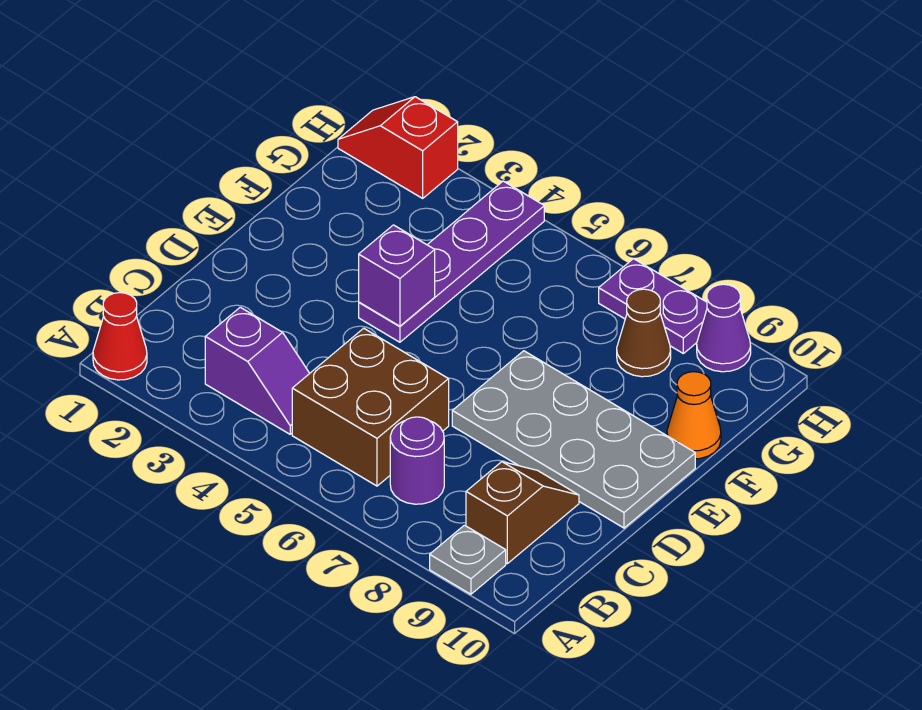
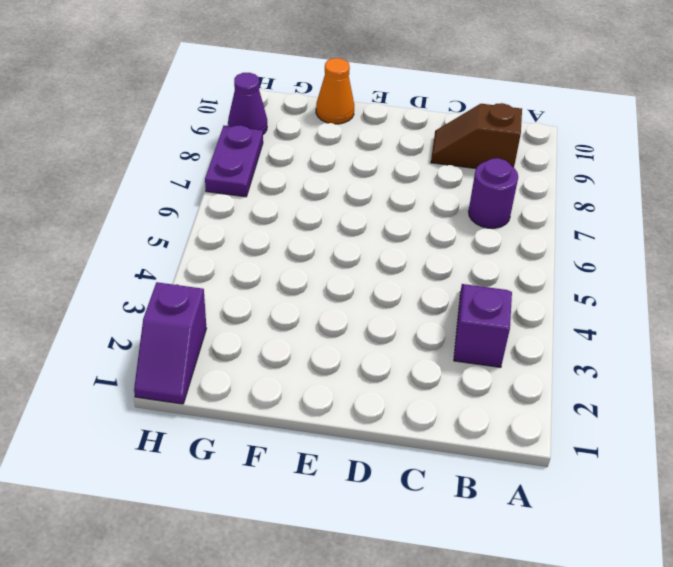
purple 1x2 slope [134,282,207,404] -> red 1x2 slope [338,97,458,198]
none -> red 1x1 cone [93,293,147,380]
none -> grey 1x1 plate [430,525,506,594]
none -> brown 2x2 brick [292,328,449,486]

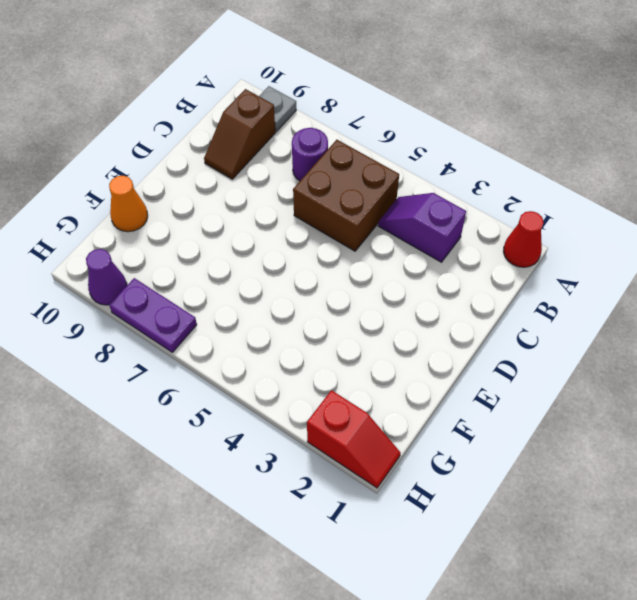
none -> grey 2x4 plate [452,351,695,528]
none -> purple 1x4 plate [359,181,544,342]
none -> brown 1x1 cone [617,289,671,377]

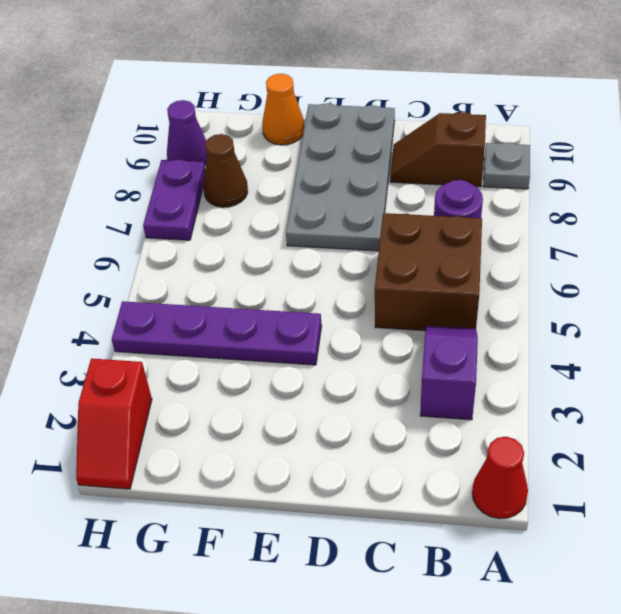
none -> purple 1x1 brick [359,225,435,326]

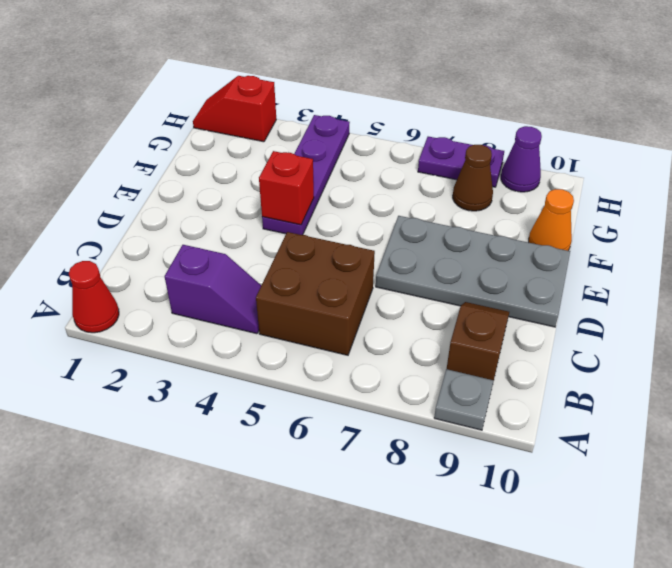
red 1x1 brick [259,151,314,225] -> purple 1x1 brick [359,225,435,326]
none -> purple 1x1 round brick [390,417,444,504]

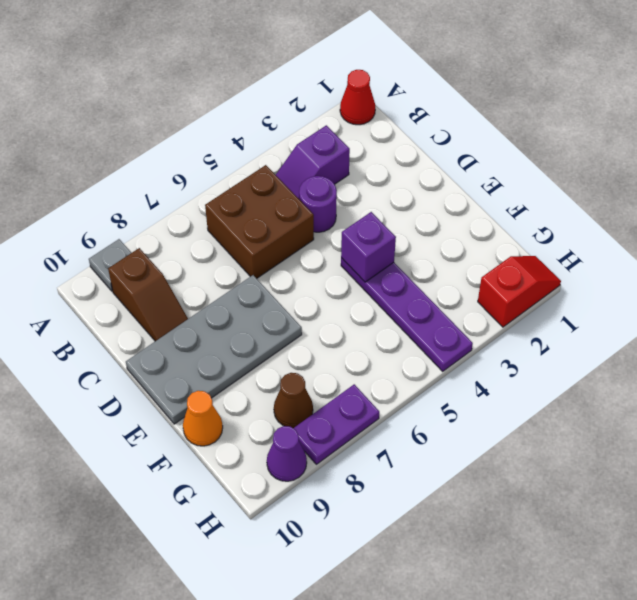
purple 1x1 round brick [299,176,337,232] -> purple 1x1 round brick moved to [390,417,444,504]

